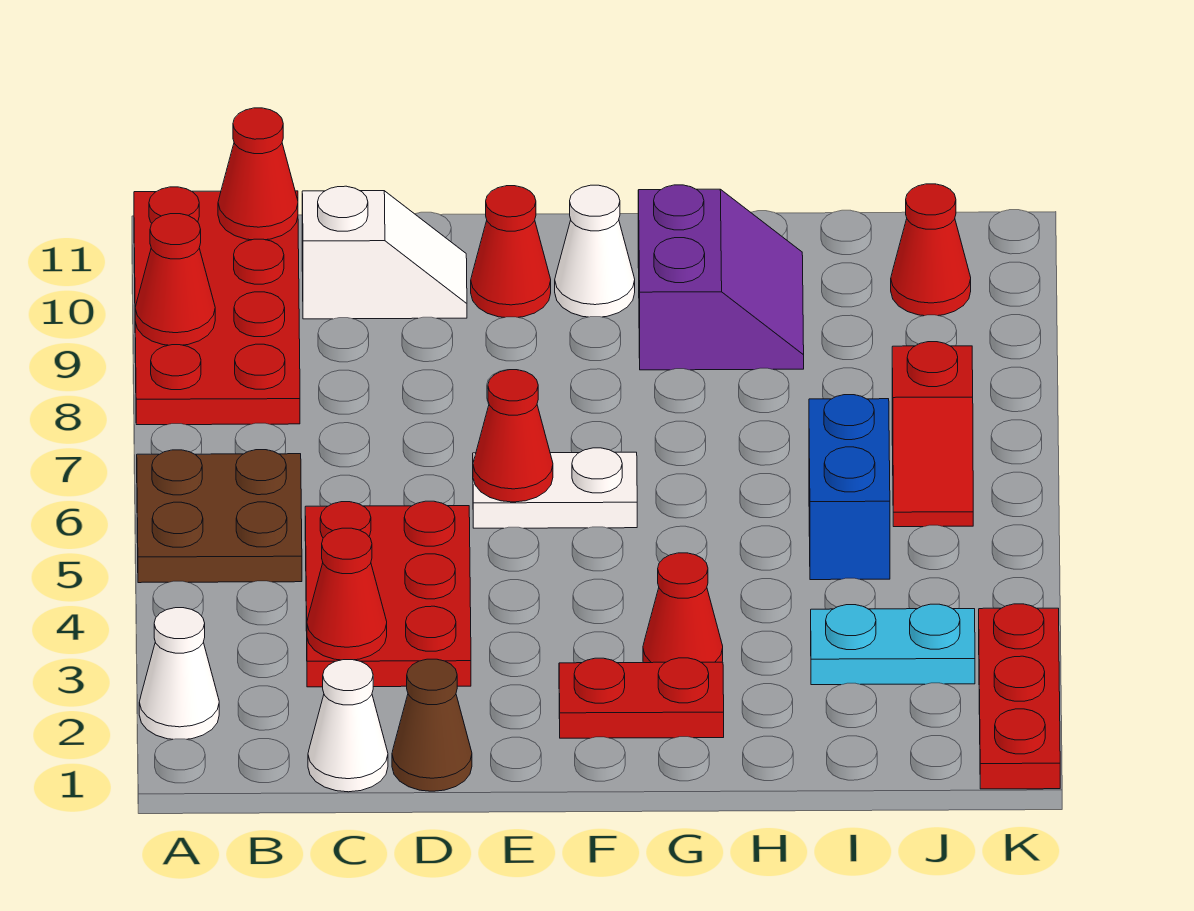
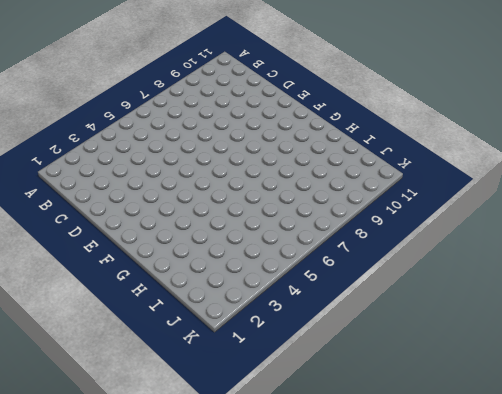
none -> white 1x1 cone [139,608,219,739]
none -> brown 2x2 plate [137,450,302,583]
none -> red 2x4 plate [134,187,300,425]

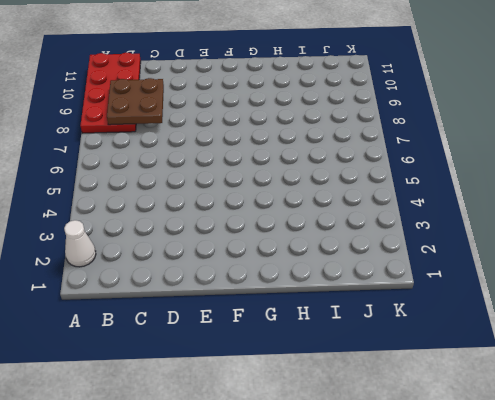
brown 2x2 plate [107,78,164,125] -> brown 2x2 plate moved to [137,450,302,583]
none -> white 1x1 cone [308,660,388,792]
none -> red 2x3 plate [305,501,471,687]
none -> white 1x2 slope [302,186,467,319]

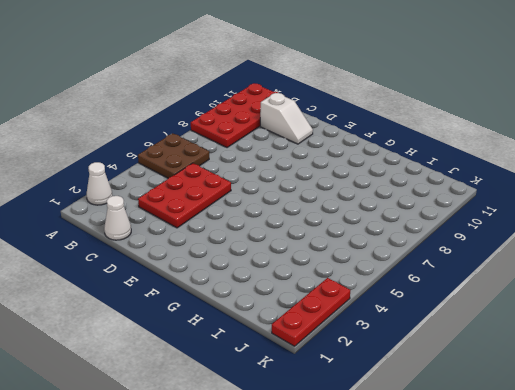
none -> brown 1x1 cone [392,659,472,791]
none -> white 1x2 plate [473,448,637,528]
none -> red 1x1 cone [471,186,551,317]

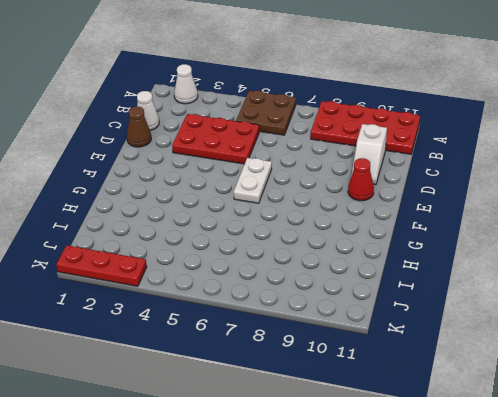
none -> red 1x2 plate [559,658,724,738]
none -> white 1x1 cone [555,185,635,317]
none -> red 1x1 cone [643,553,723,663]

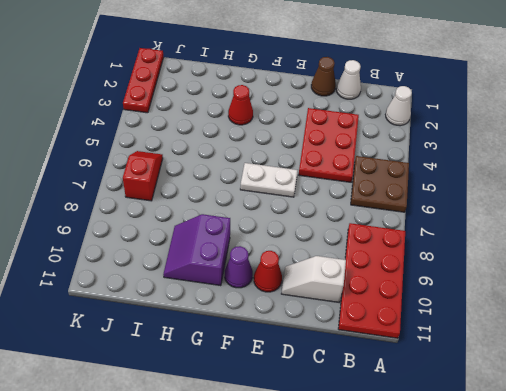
purple 1x1 cone [225,246,253,288] -> white 1x1 cone [555,185,635,317]
none -> red 1x2 plate [559,658,724,738]
none -> cyan 1x2 plate [811,604,975,685]
none -> blue 1x2 brick [809,395,890,580]

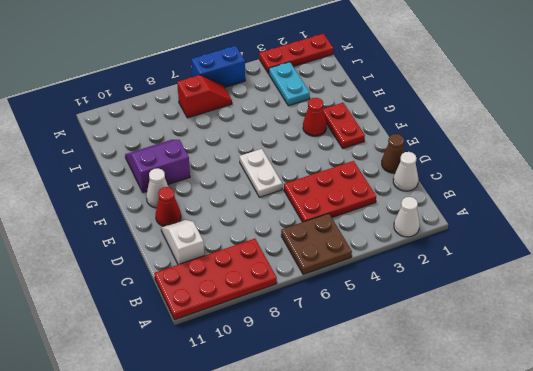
blue 1x2 brick [192,46,245,87] -> blue 1x2 brick moved to [809,395,890,580]
none -> red 1x1 cone [891,184,971,316]
none -> red 1x1 cone [135,214,215,345]
none -> red 1x1 cone [218,108,298,240]

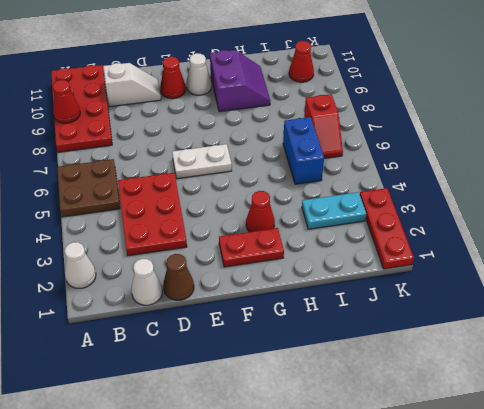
none -> red 1x1 cone [218,108,298,240]
none -> red 1x1 cone [307,528,387,660]
none -> red 1x1 cone [473,370,553,502]

